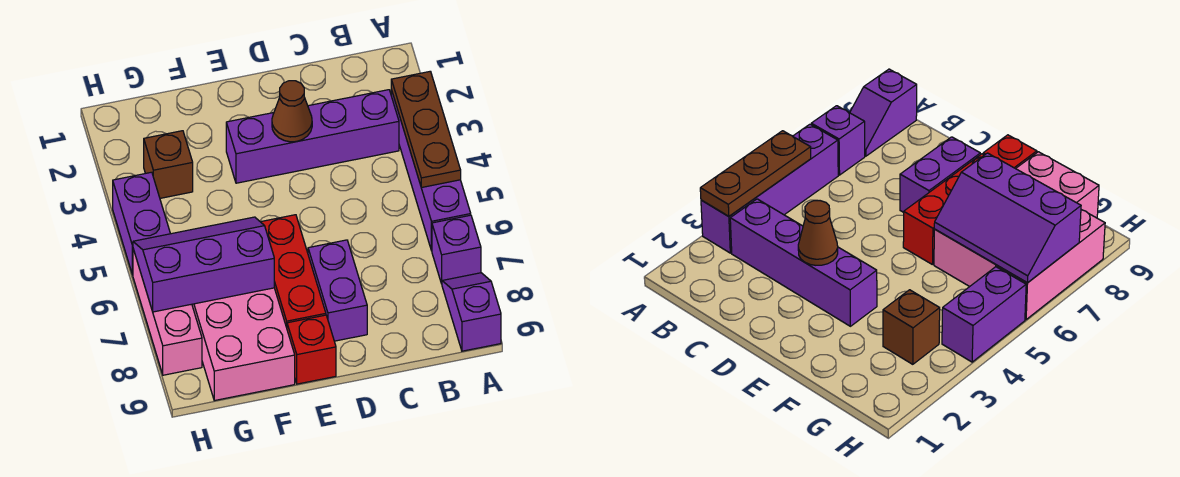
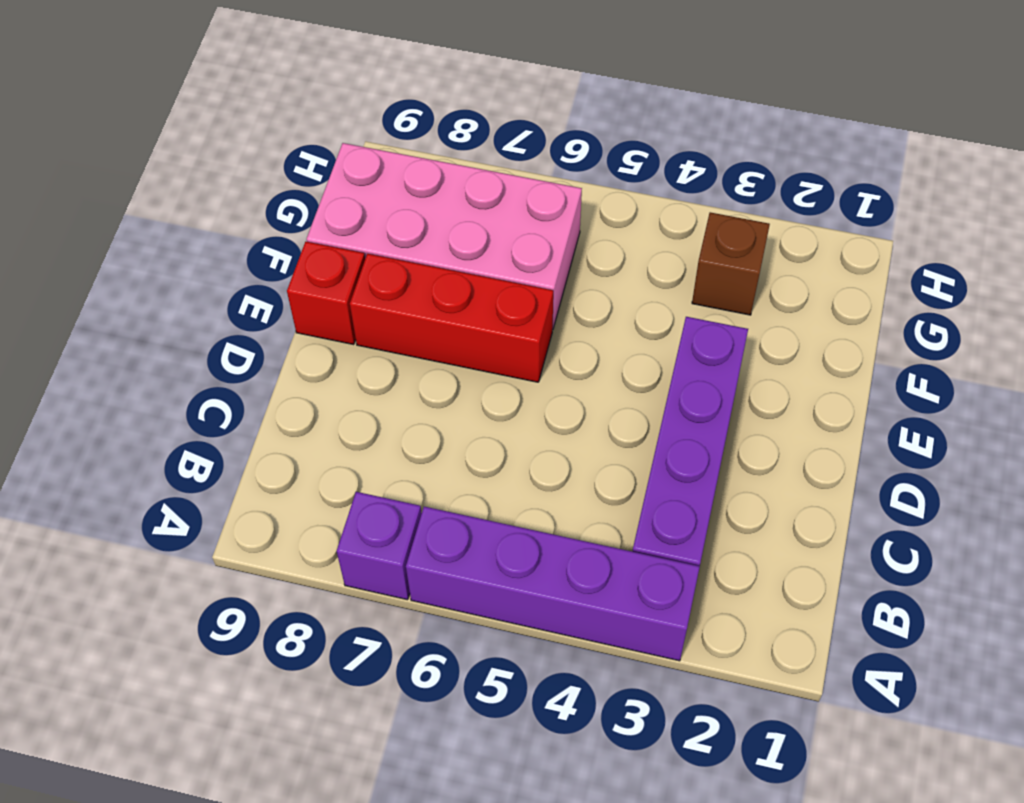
none -> purple 1x2 slope [442,273,501,351]
none -> purple 1x2 brick [308,240,367,341]
none -> purple 1x2 brick [113,172,170,275]

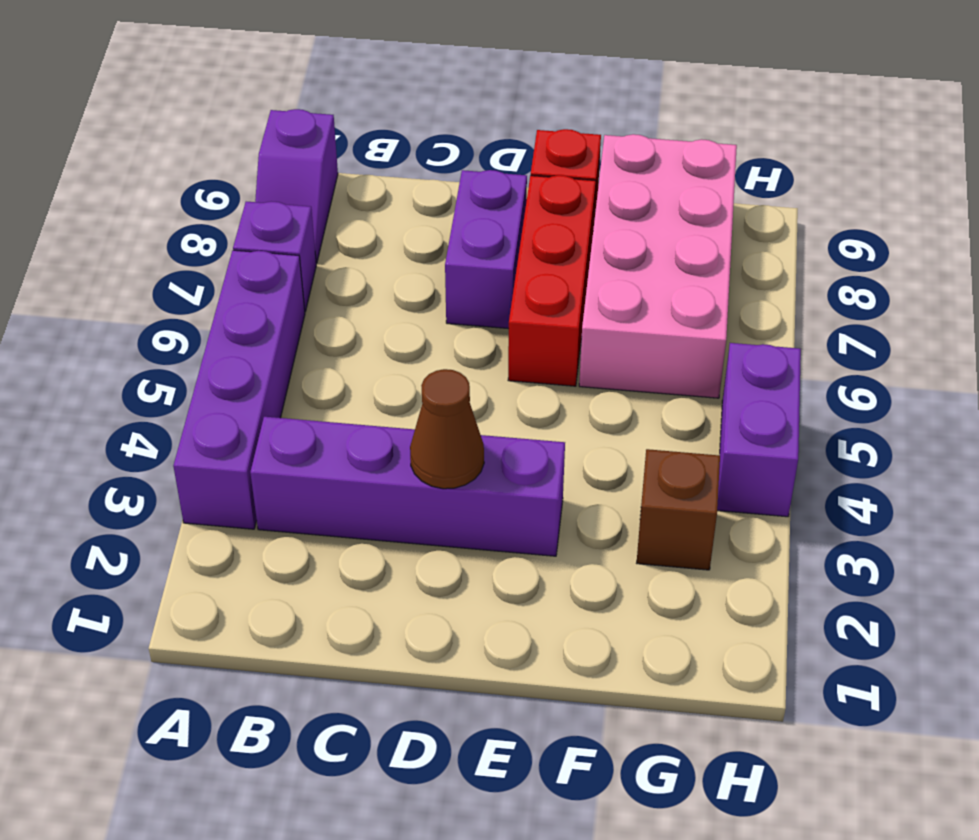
none -> pink 1x3 brick [133,249,202,375]
none -> brown 1x3 plate [391,71,461,188]
none -> purple 2x3 slope [133,217,274,312]

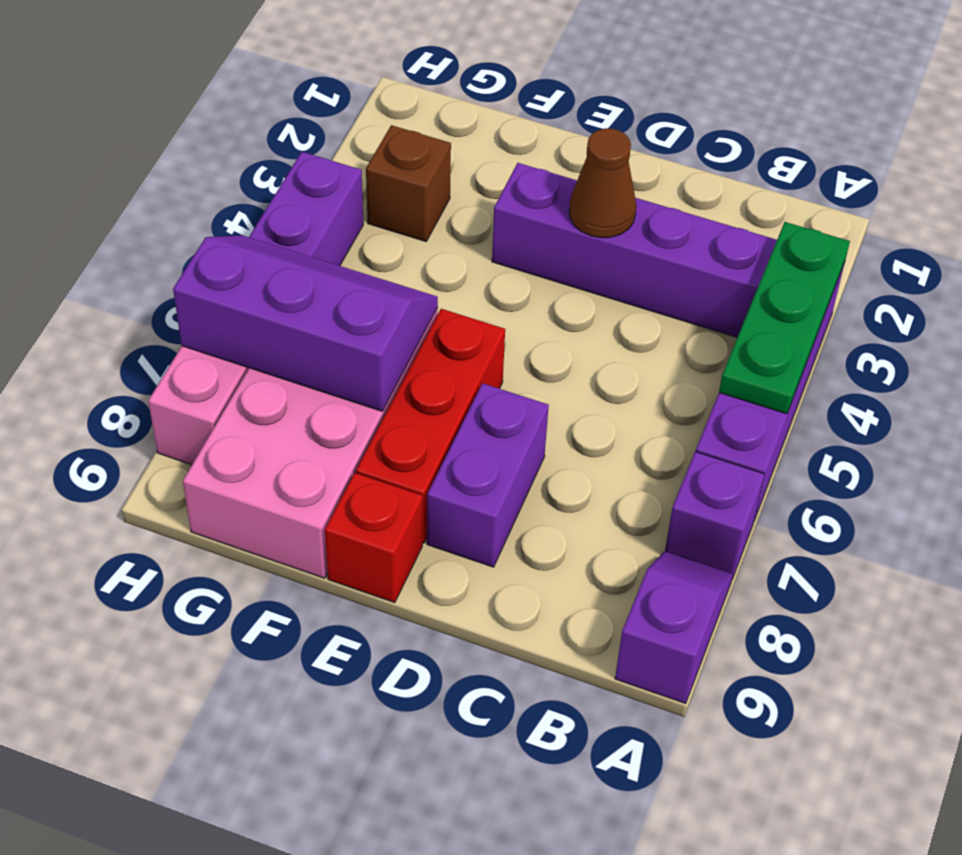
green 1x3 plate [719,222,850,414] -> brown 1x3 plate [391,71,461,188]

